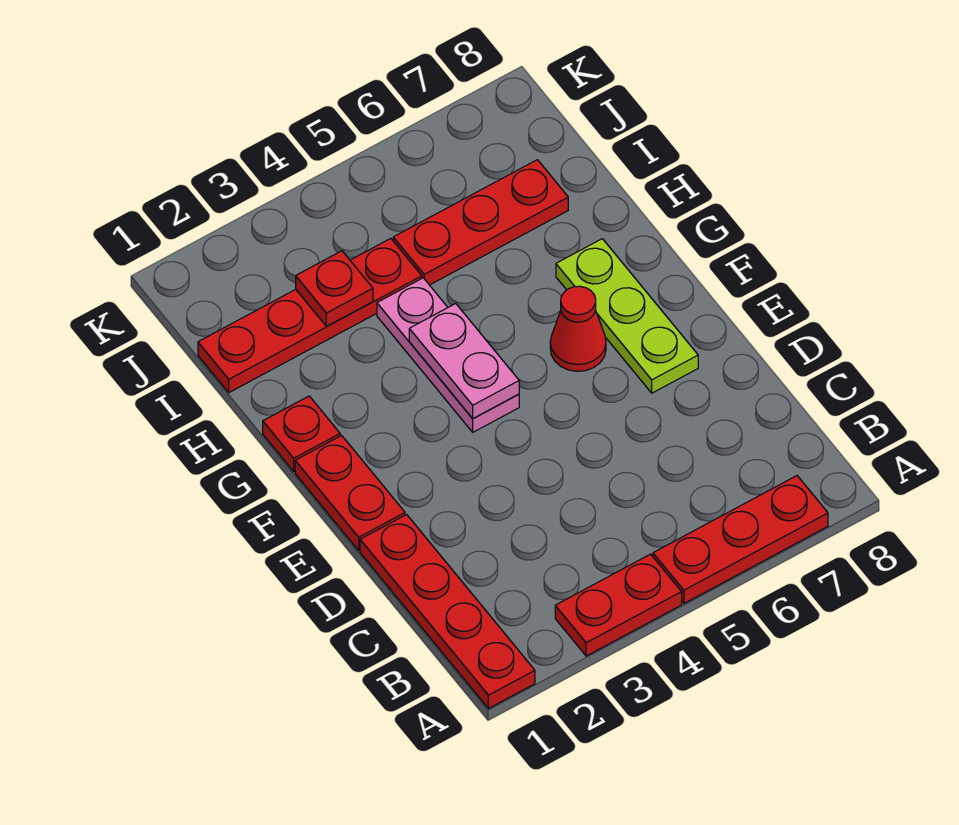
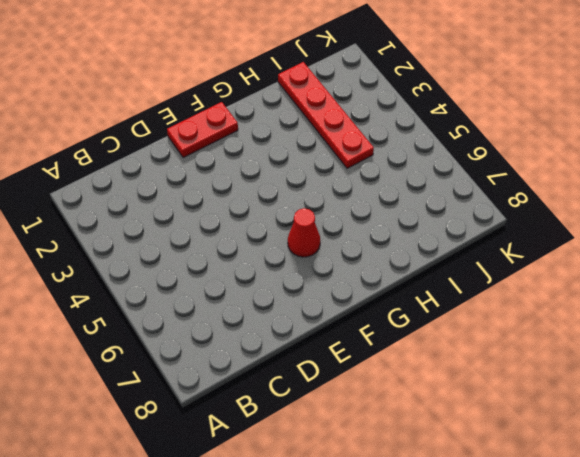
none -> red 1x4 plate [360,515,535,709]
none -> red 1x2 plate [555,554,682,656]
none -> red 1x3 plate [653,476,828,603]

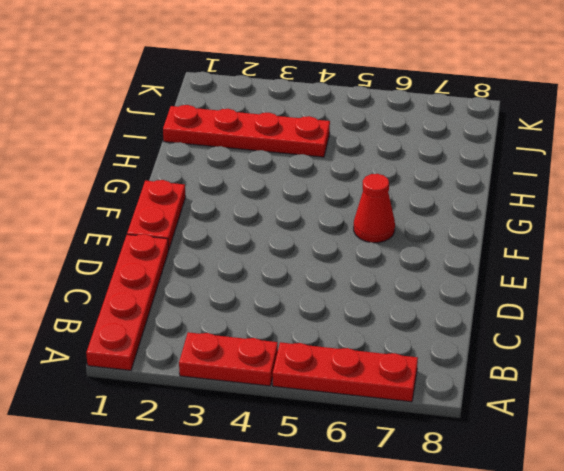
none -> lime 1x3 plate [556,239,698,393]
none -> pink 1x3 plate [377,278,519,432]
none -> red 1x1 plate [263,396,340,471]

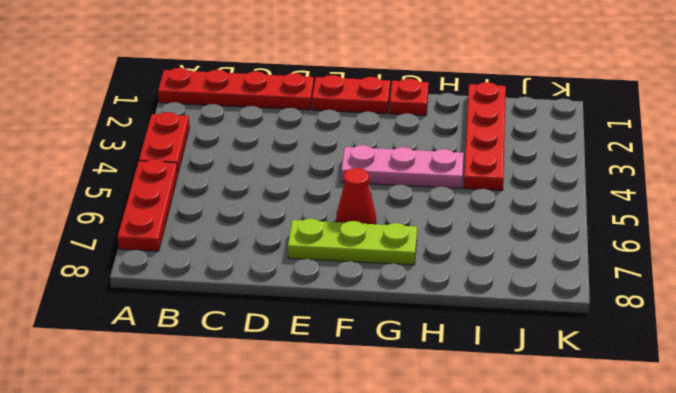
none -> red 1x3 plate [393,160,568,285]
none -> pink 1x2 plate [409,304,519,419]
none -> red 1x1 plate [296,251,373,326]

